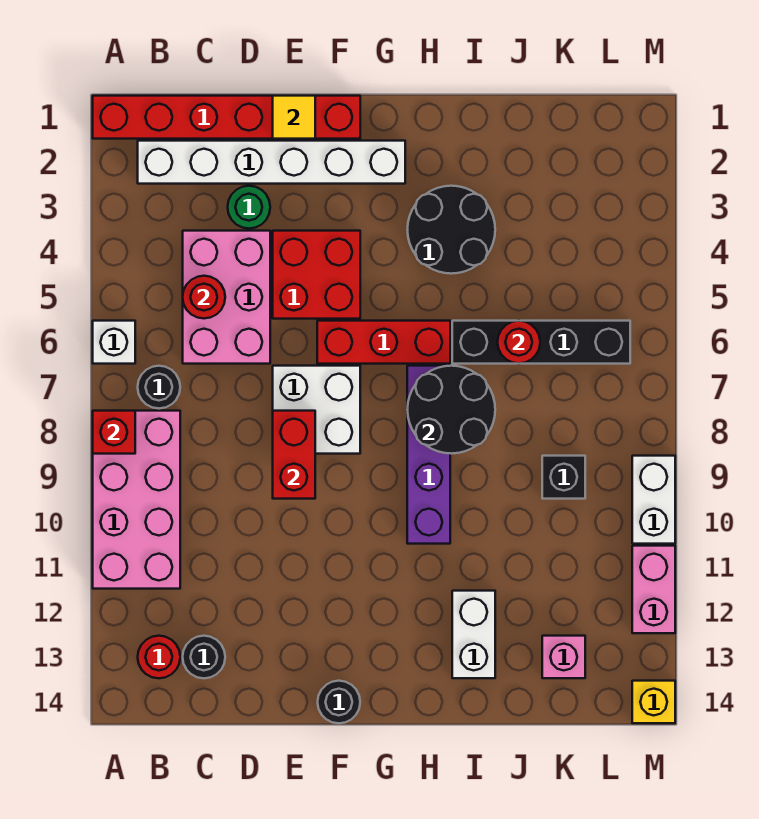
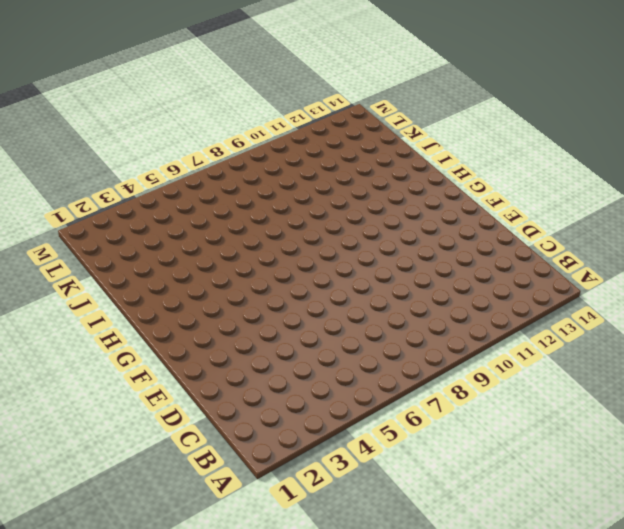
none -> red 1x6 brick [93,96,360,139]
none -> white 1x1 brick [93,321,135,364]
none -> pink 2x4 brick [93,411,180,589]

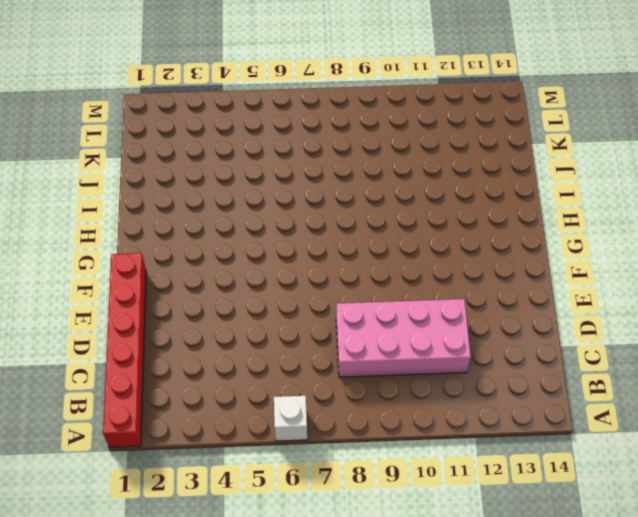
pink 2x4 brick [336,299,471,377] -> pink 2x4 brick moved to [93,411,180,589]
none -> white 1x6 brick [138,141,405,184]
none -> black 1x1 round brick [138,366,180,408]
none -> red 1x1 round brick [138,636,180,678]

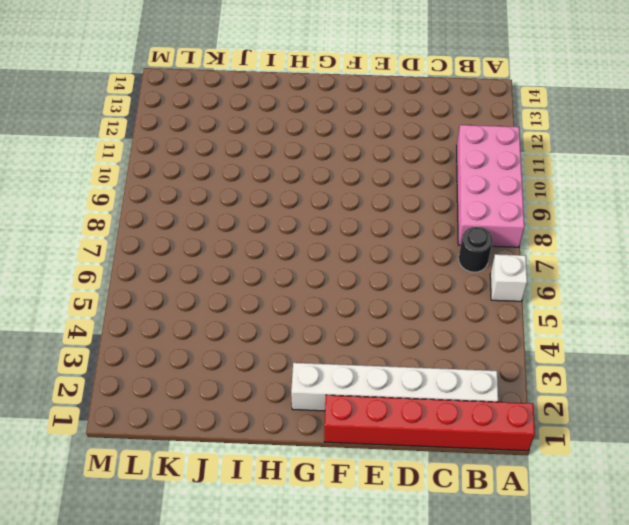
none -> red 1x1 round brick [138,636,180,678]
none -> pink 2x3 brick [183,231,270,364]
none -> black 1x1 round brick [183,636,225,678]

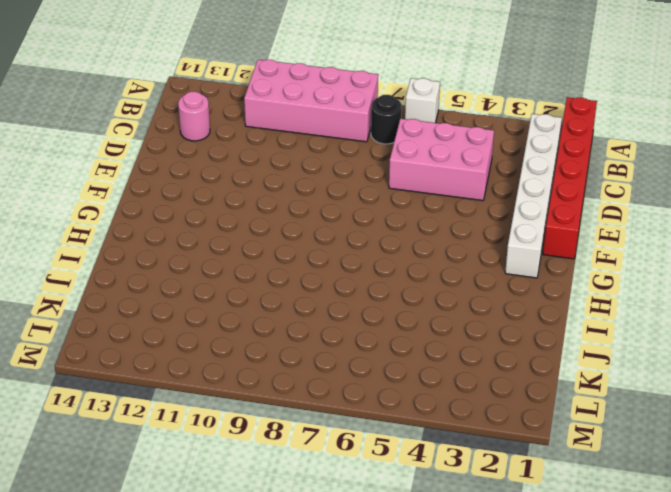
pink 1x1 round brick [178,92,210,141] -> black 1x1 round brick [183,636,225,678]
none -> red 1x1 round brick [138,636,180,678]
none -> green 1x1 round brick [228,186,270,229]
none -> red 2x2 brick [273,231,360,319]

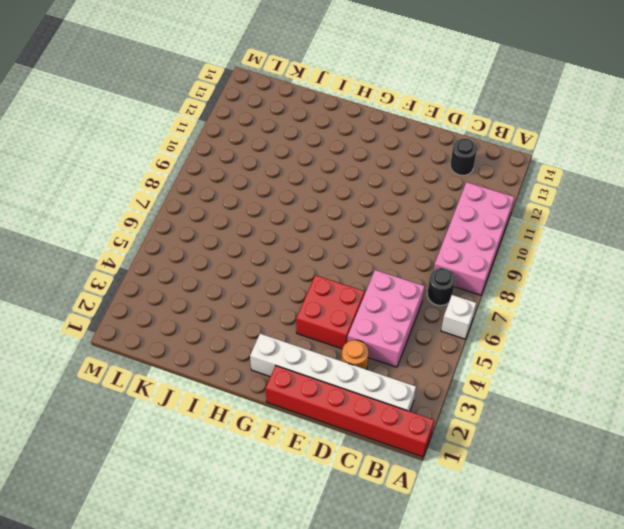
orange 1x1 round brick [342,340,369,370] -> green 1x1 round brick [228,186,270,229]
none -> red 1x1 round brick [138,636,180,678]
none -> white 2x2 brick [273,366,360,454]
none -> red 1x3 brick [317,321,450,364]

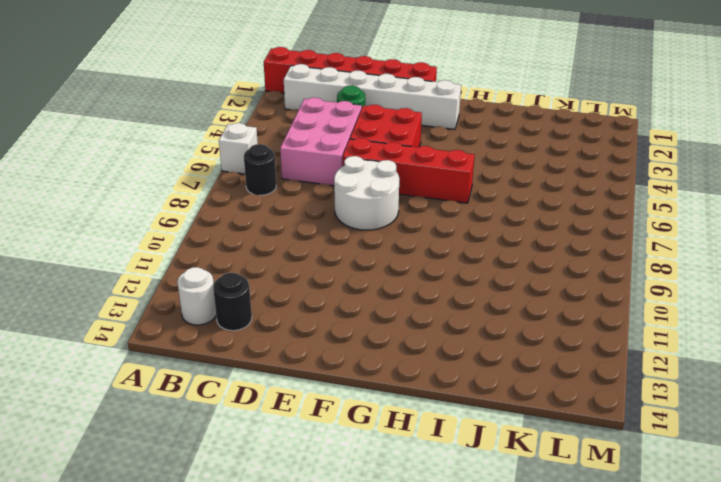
white 1x1 round brick [177,267,216,325] -> red 1x1 round brick [138,636,180,678]
red 1x4 brick [343,138,474,203] -> red 1x3 brick [317,321,450,364]
white 2x2 round brick [334,156,399,230] -> white 2x2 brick [273,366,360,454]
none -> pink 2x4 brick [93,411,180,589]
none -> black 1x1 round brick [318,681,360,723]
none -> black 2x2 round brick [407,186,495,274]

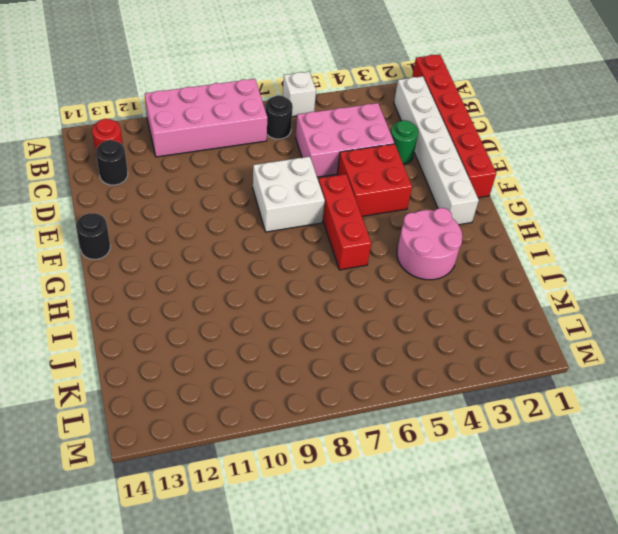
pink 2x2 round brick [397,208,462,280] -> black 2x2 round brick [407,186,495,274]
none -> purple 1x4 brick [407,366,450,544]
none -> black 1x4 brick [452,321,630,364]
none -> white 1x2 brick [452,591,495,678]

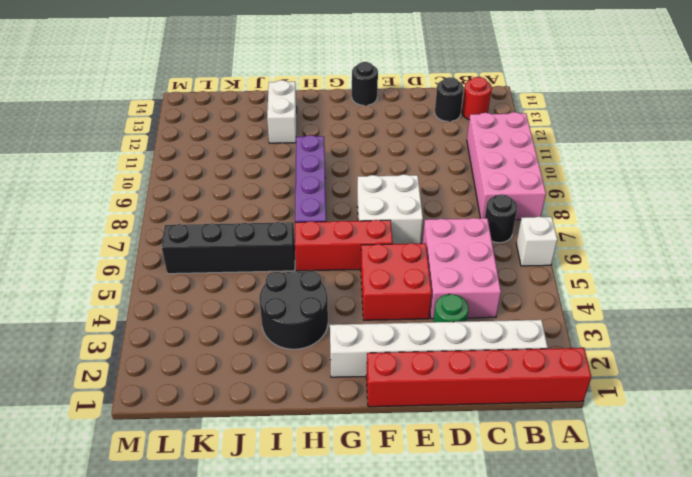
none -> black 1x1 brick [542,456,585,499]
none -> pink 1x1 brick [542,636,585,678]
none -> white 1x2 brick [632,456,675,544]

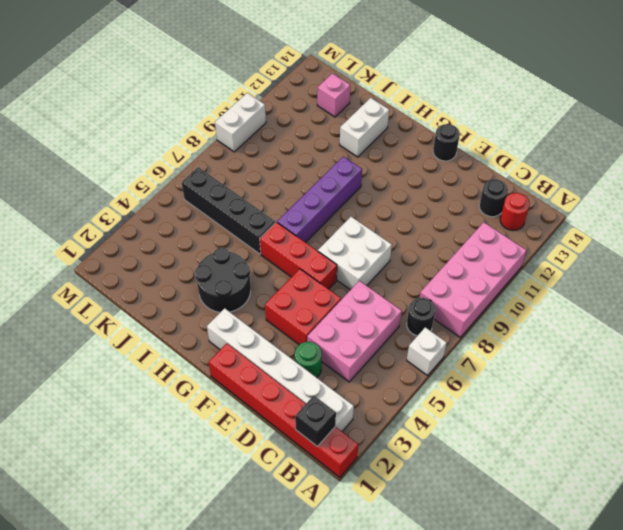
black 1x1 brick [295,396,336,447] -> black 1x1 brick moved to [542,456,585,499]
none -> pink 1x2 brick [632,546,675,633]
none -> yellow 1x1 brick [632,681,675,723]
none -> red 1x1 brick [93,411,135,454]

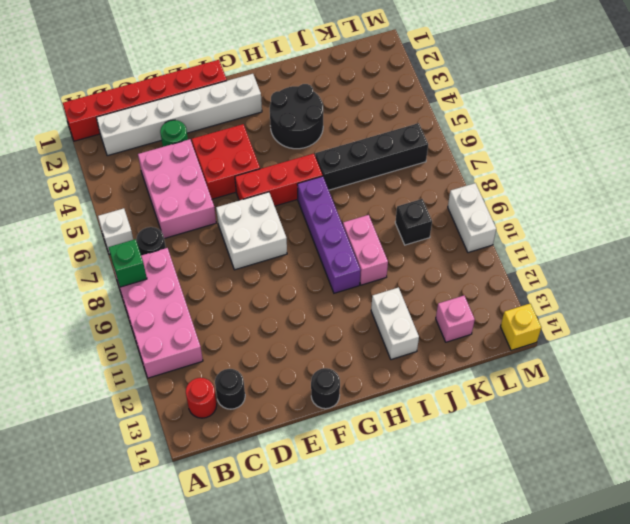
green 1x1 brick [108,239,147,287] -> red 1x1 brick [93,411,135,454]
pink 1x2 brick [343,215,388,285] -> pink 1x2 brick moved to [632,546,675,633]
none -> red 1x1 round brick [183,276,225,318]
none -> yellow 1x1 tile [273,96,315,139]
none -> red 1x2 brick [273,411,315,499]

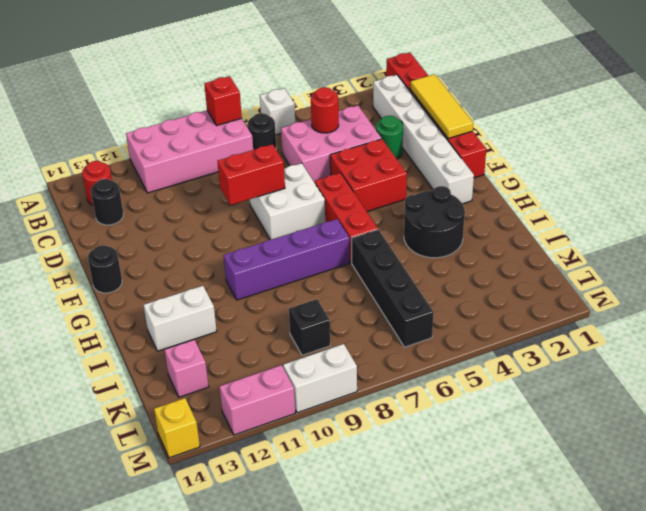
yellow 1x3 tile [410,74,473,139] -> yellow 1x1 tile [273,96,315,139]
none -> black 2x2 round brick [407,366,495,454]
none -> red 1x1 round brick [498,321,540,364]

